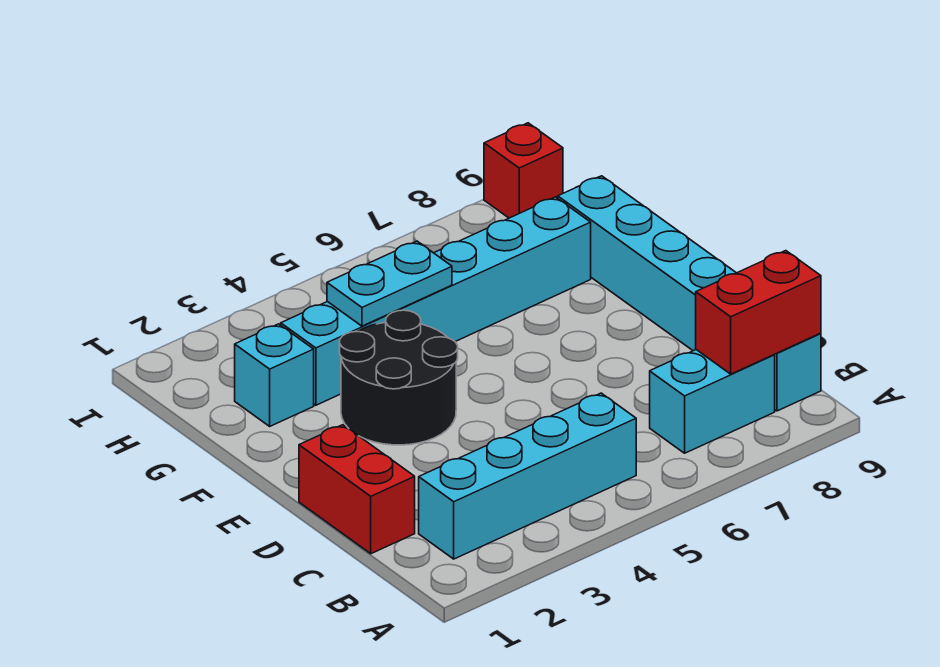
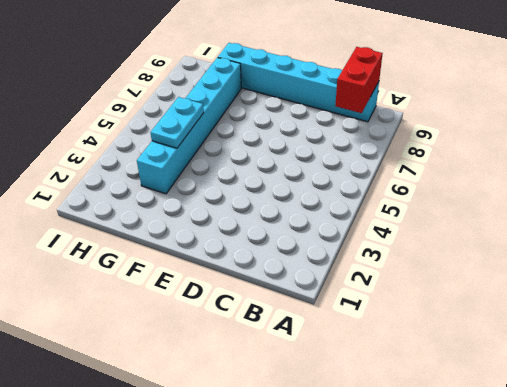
none -> cyan 1x4 brick [419,393,636,559]
none -> cyan 1x2 brick [650,350,775,453]

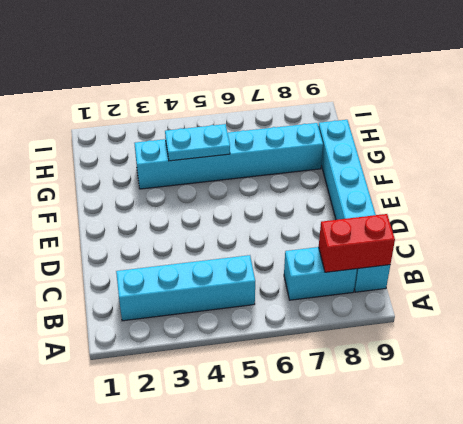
none -> red 1x2 brick [299,425,415,554]
none -> black 2x2 round brick [340,310,458,445]

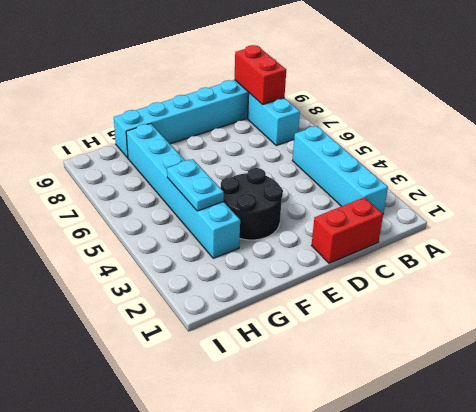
none -> cyan 1x1 brick [235,324,314,426]
none -> red 1x1 brick [484,123,563,218]

